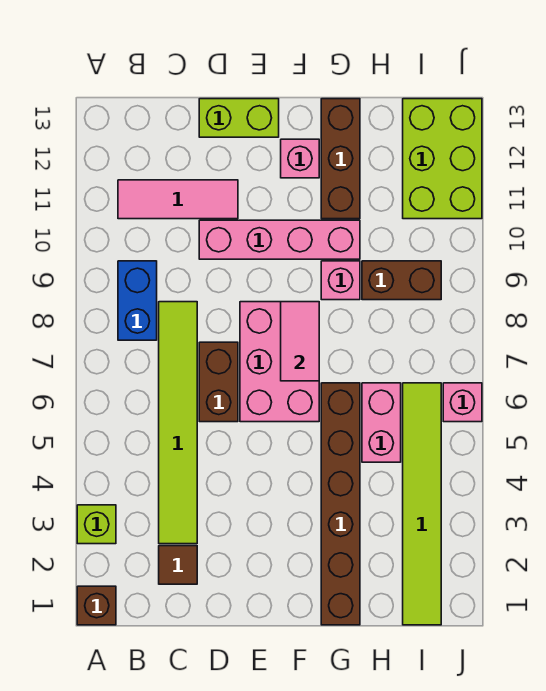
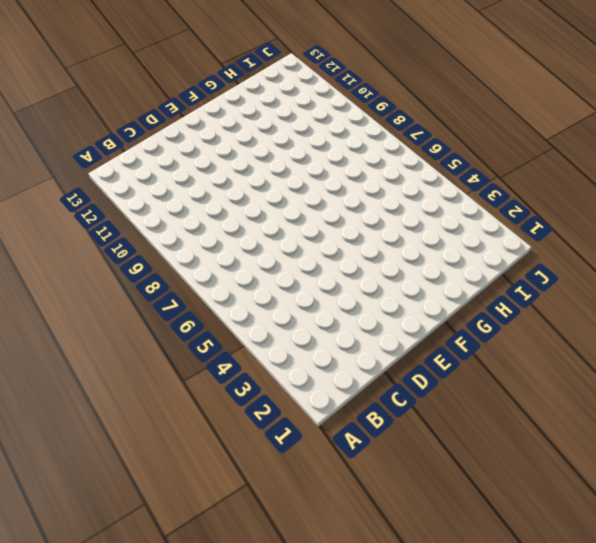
none -> brown 1x1 brick [77,586,116,625]
none -> lime 1x1 brick [77,505,116,544]
none -> blue 1x2 brick [118,261,157,340]

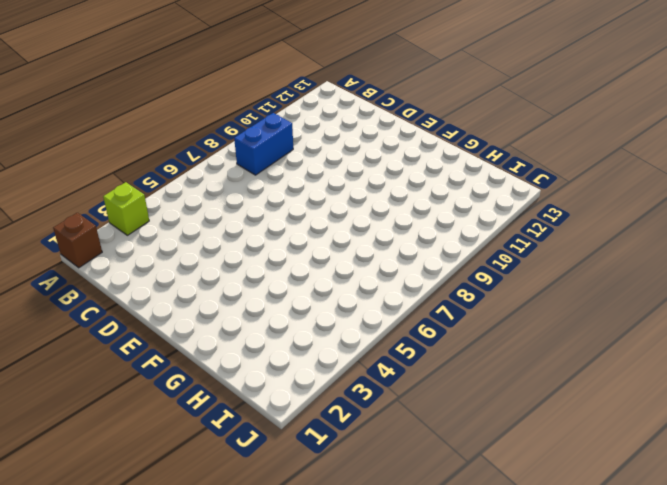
none -> pink 1x3 tile [118,180,238,219]
none -> brown 1x1 tile [159,546,197,584]
none -> lime 1x6 tile [159,302,197,544]

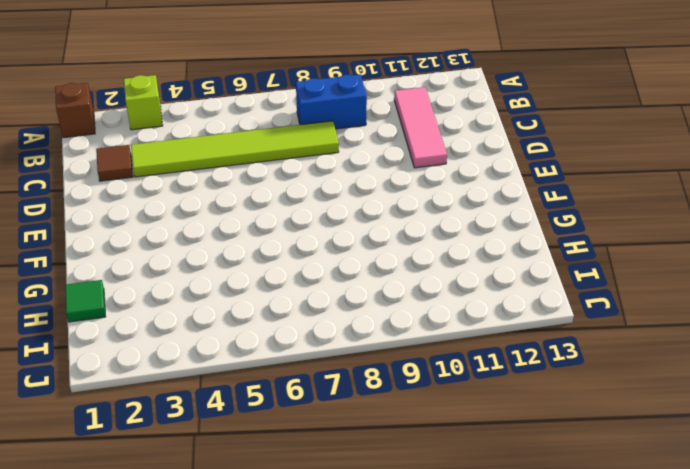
green 1x1 tile [65,280,106,322] -> none
none -> brown 1x2 brick [199,342,238,422]
none -> pink 1x4 brick [199,220,360,259]
none -> lime 1x2 brick [199,99,279,137]

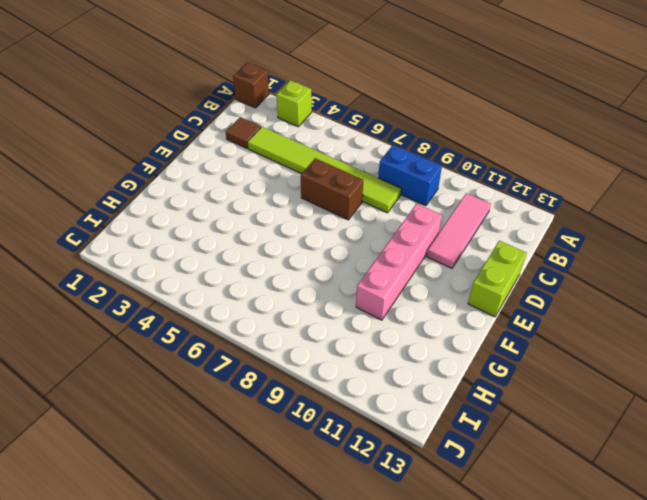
none -> pink 2x3 brick [240,302,319,422]
none -> pink 1x1 brick [281,139,319,178]
none -> brown 1x6 brick [321,383,360,625]

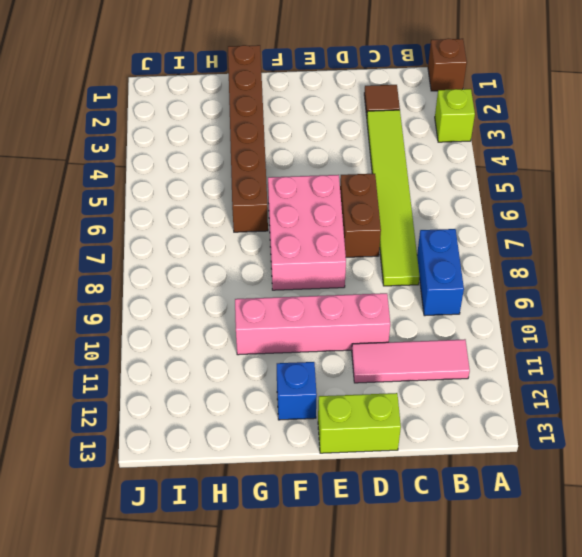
blue 1x1 brick [277,362,317,420] -> pink 1x1 brick [281,139,319,178]
none -> pink 1x1 brick [321,261,360,300]
none -> brown 1x3 brick [321,99,360,219]
none -> pink 1x2 brick [362,383,401,462]

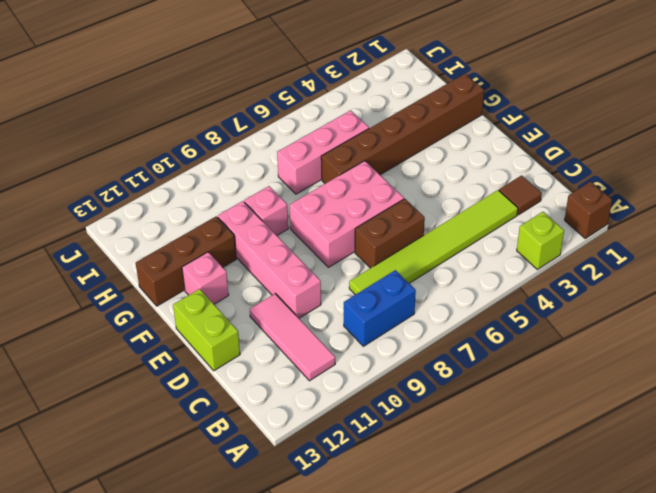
pink 1x3 brick [277,110,369,194] -> pink 1x2 brick [362,383,401,462]
none -> brown 1x2 brick [362,261,441,300]
none -> lime 1x6 tile [403,383,441,625]
none -> lime 2x3 brick [403,99,482,219]

